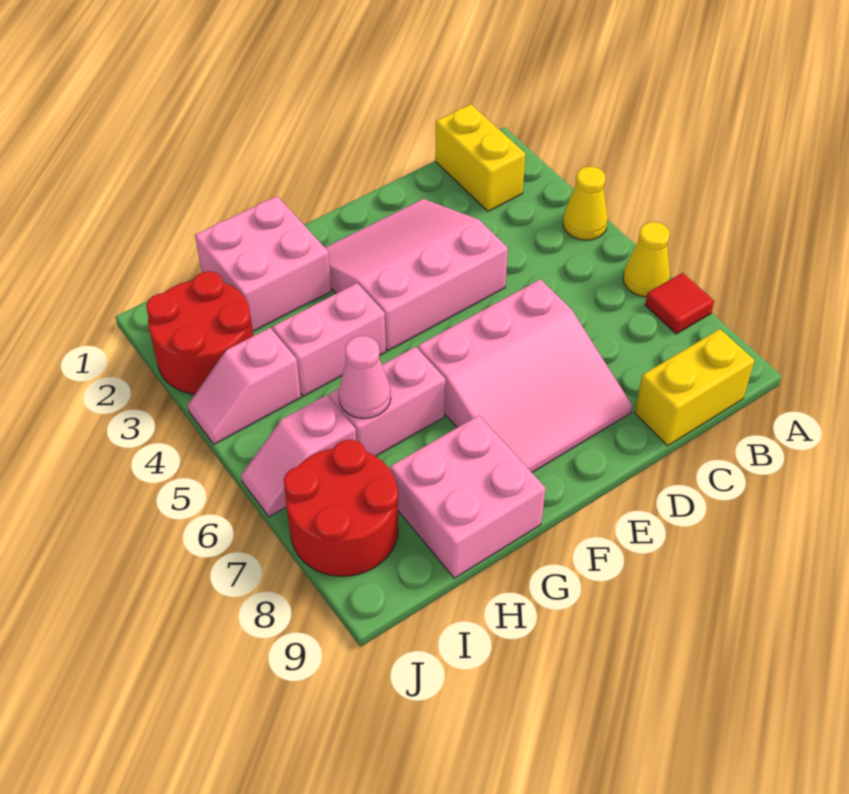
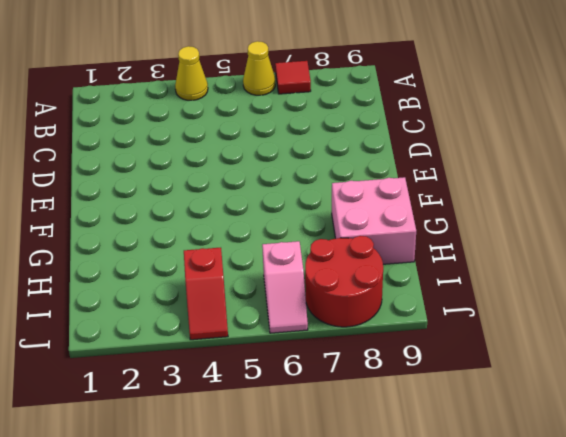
red 1x2 slope [184,248,228,340] -> pink 1x2 slope [188,328,301,444]
none -> yellow 1x2 brick [436,104,525,211]
none -> yellow 1x2 brick [635,329,754,446]
none -> pink 3x3 slope [325,199,508,351]

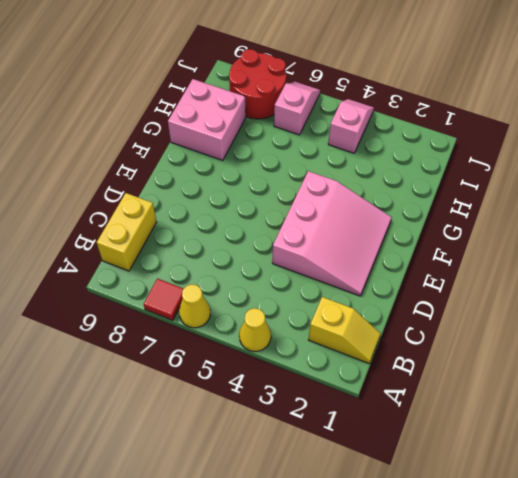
yellow 1x2 slope [309,297,381,364] -> yellow 1x2 brick [436,104,525,211]
none -> pink 3x3 slope [418,279,632,472]
none -> pink 2x2 brick [195,196,331,331]
none -> pink 1x2 brick [272,283,386,396]

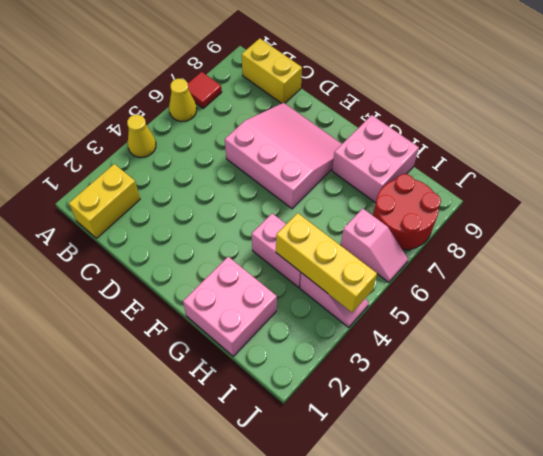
yellow 1x3 brick [276,213,377,312] -> none
none -> pink 3x3 slope [325,199,508,351]
none -> pink 1x2 brick [329,347,445,456]
none -> red 2x2 round brick [146,271,253,394]

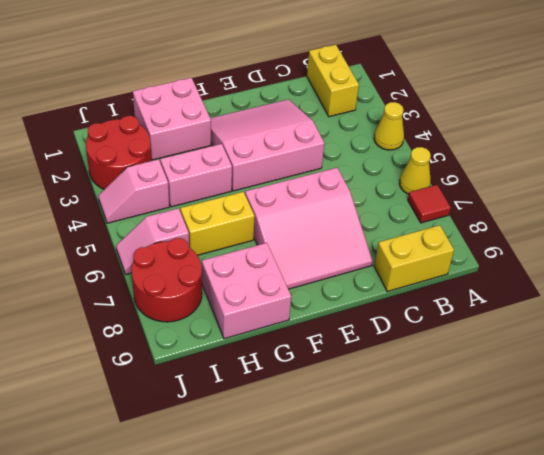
yellow 1x2 brick [180,192,255,255] -> pink 1x2 brick [329,347,445,456]
none -> pink 1x1 cone [339,336,391,419]

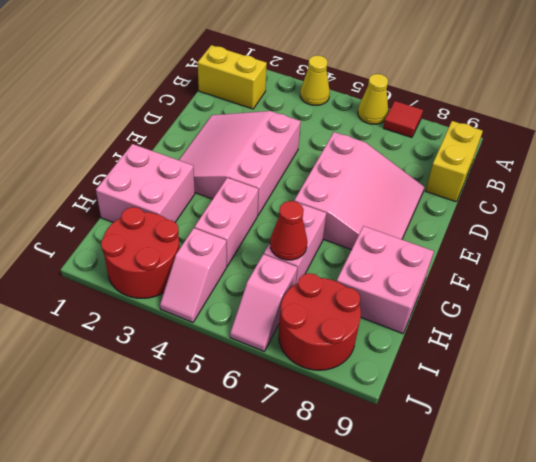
red 1x1 cone [270,201,307,260] -> pink 1x1 cone [339,336,391,419]

